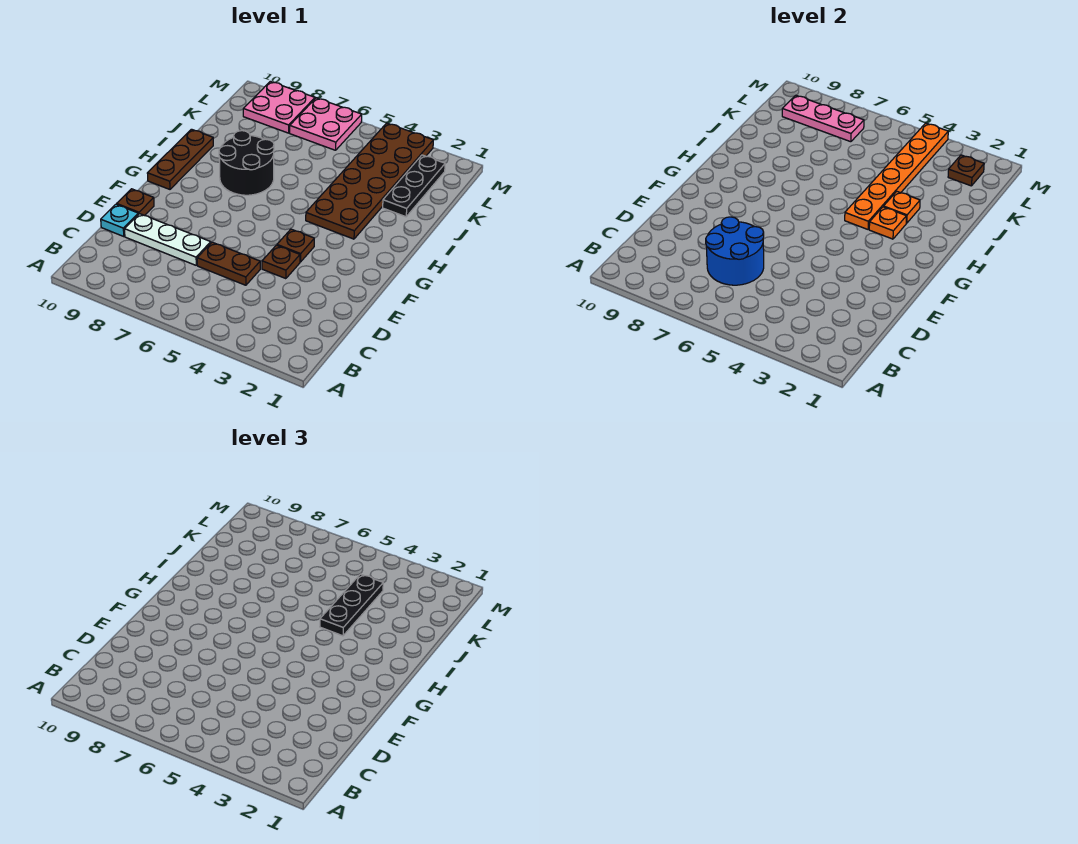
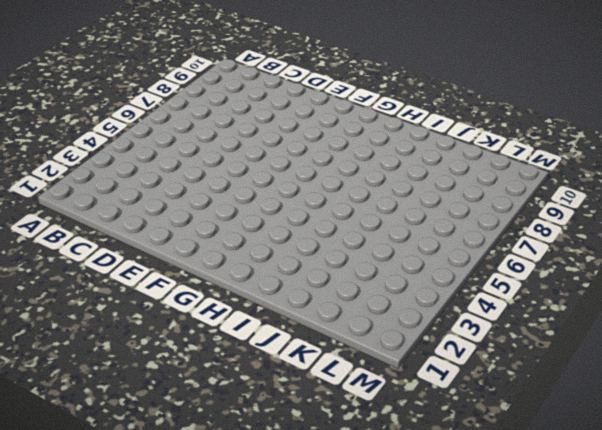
none -> brown 1x2 plate [197,242,260,285]
none -> white 1x3 plate [125,214,211,265]
none -> cyan 1x1 plate [101,204,138,236]

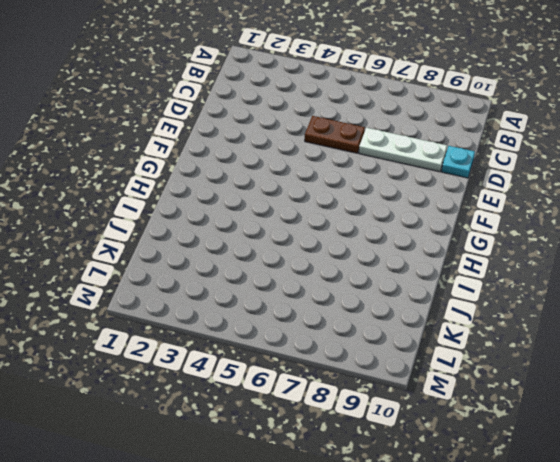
none -> brown 1x1 plate [262,245,300,279]
none -> brown 1x1 plate [117,189,154,216]
none -> brown 1x1 plate [277,229,314,262]

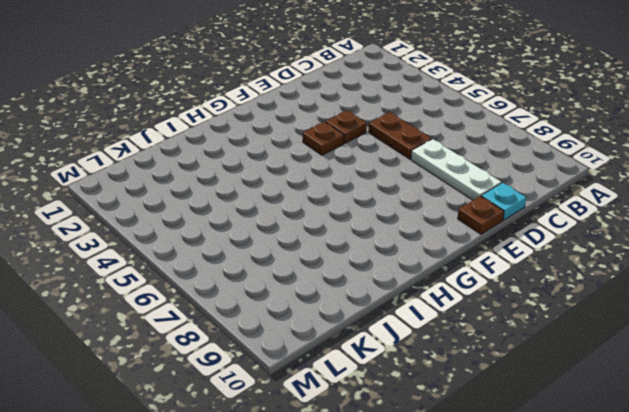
none -> brown 1x3 plate [147,129,213,189]
none -> brown 2x6 plate [306,123,433,239]
none -> black 2x2 round brick [219,131,274,195]

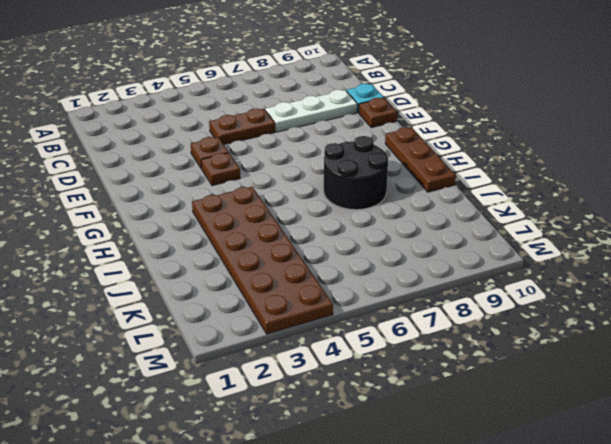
none -> black 1x3 plate [383,155,445,217]
none -> pink 2x2 plate [290,98,362,150]
none -> pink 2x2 plate [243,81,315,133]

